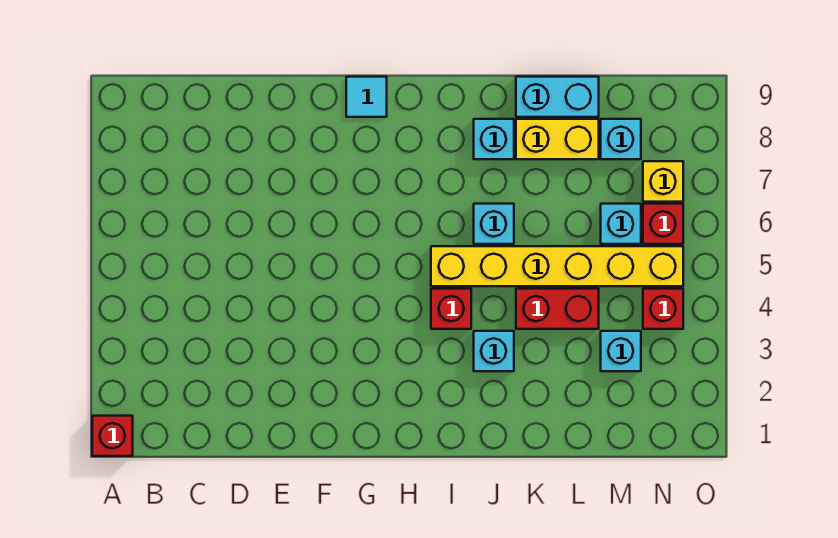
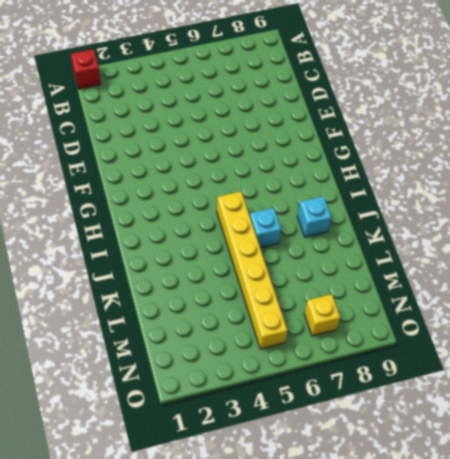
none -> cyan 1x1 tile [346,77,387,117]
none -> red 1x1 brick [431,289,471,329]
none -> cyan 1x1 brick [474,331,514,371]

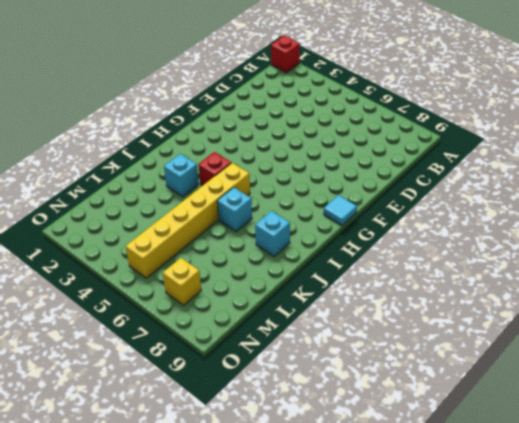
none -> red 1x2 brick [516,289,599,329]
none -> yellow 1x2 brick [516,119,599,159]
none -> cyan 1x2 brick [516,77,599,117]

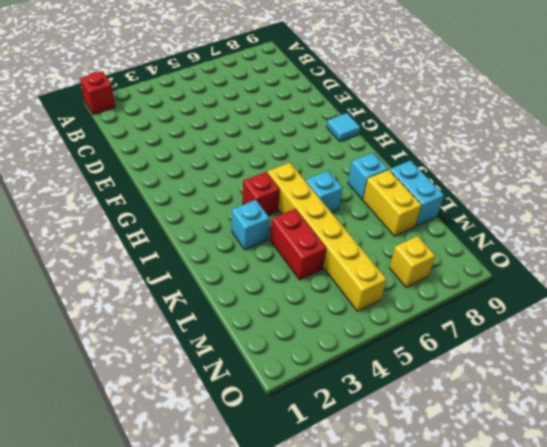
none -> cyan 1x1 brick [601,331,641,371]
none -> cyan 1x1 brick [601,204,641,244]
none -> cyan 1x1 brick [601,119,641,159]

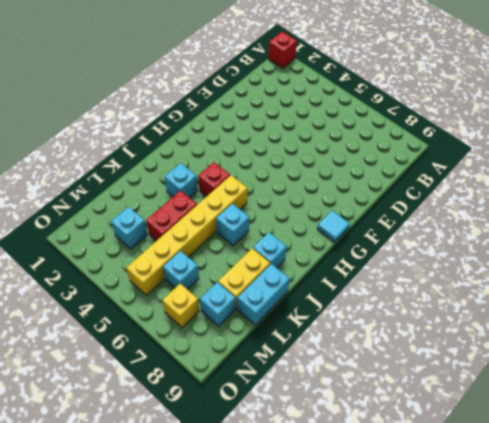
none -> red 1x1 brick [643,289,683,329]
none -> red 1x1 brick [643,204,683,244]

